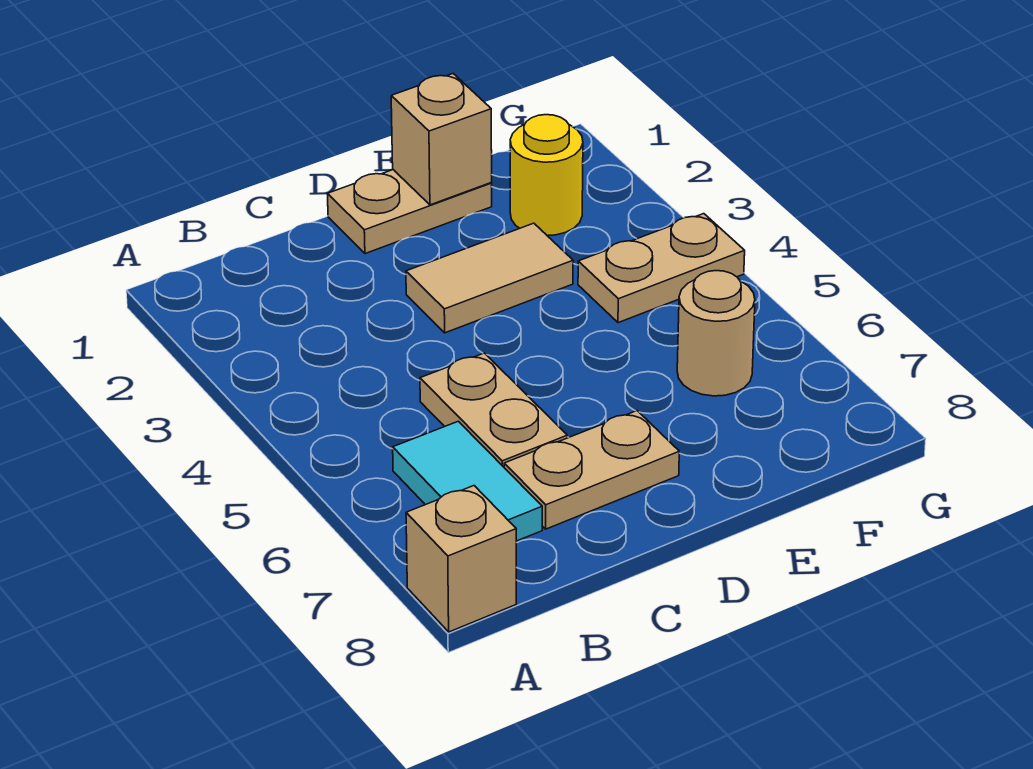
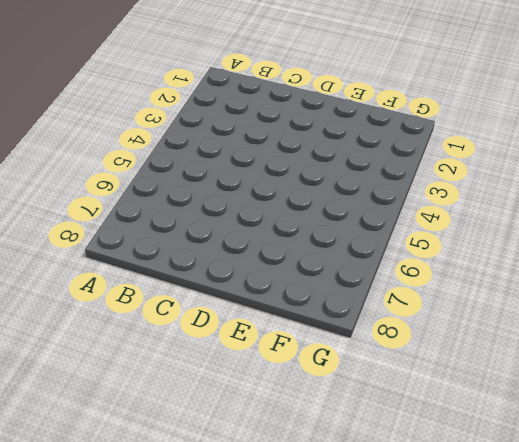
none -> tan 1x1 brick [406,486,516,632]
none -> cyan 1x2 tile [393,421,542,541]

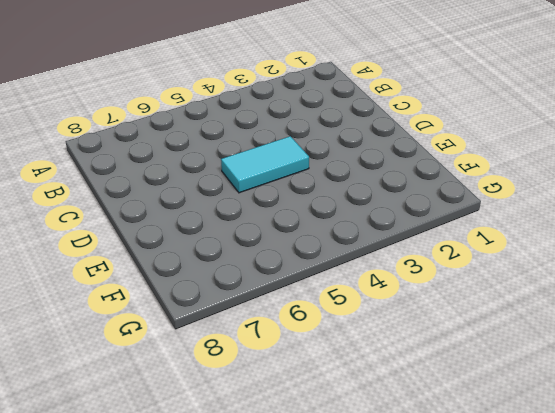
cyan 1x2 tile [221,136,309,193] -> cyan 1x2 tile moved to [393,421,542,541]
none -> tan 1x1 brick [406,486,516,632]
none -> tan 1x2 plate [420,353,567,467]

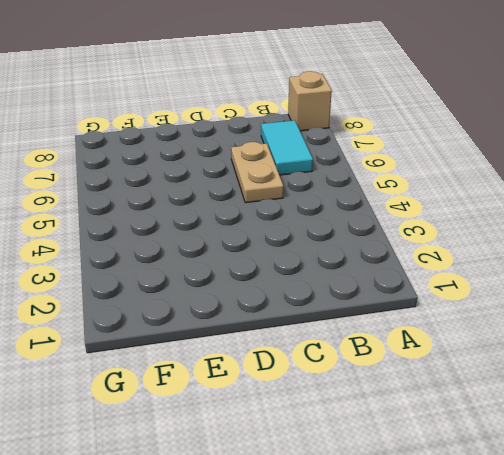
none -> tan 1x2 plate [504,411,679,529]
none -> tan 1x2 plate [328,170,492,254]

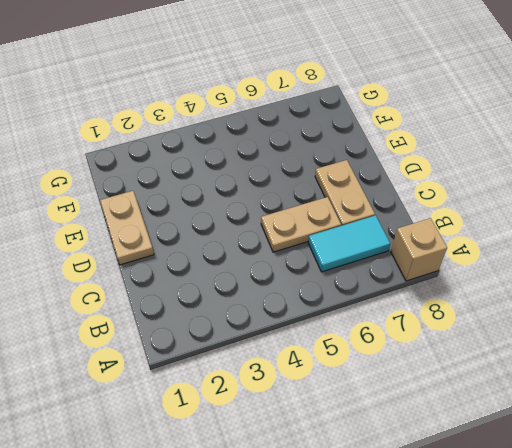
none -> tan 1x2 tile [406,223,573,333]
none -> yellow 1x1 round brick [510,115,583,236]

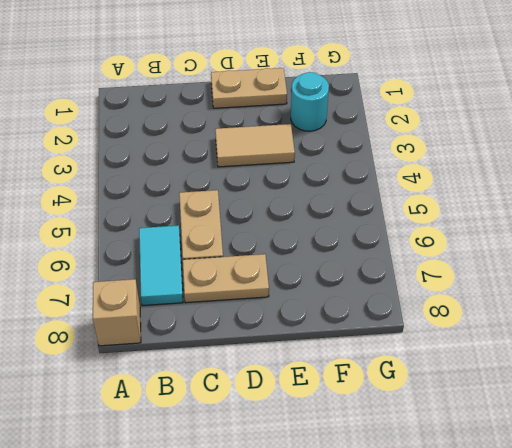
cyan 1x1 round brick [291,72,329,131] -> yellow 1x1 round brick [510,115,583,236]
none -> tan 1x2 plate [578,214,745,323]
none -> tan 1x1 round brick [677,271,755,396]

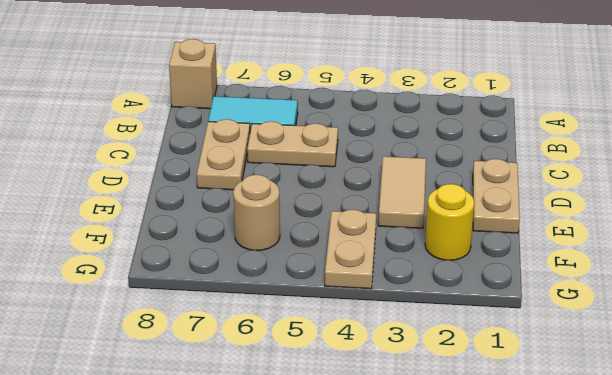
none -> tan 1x1 brick [391,74,492,205]

